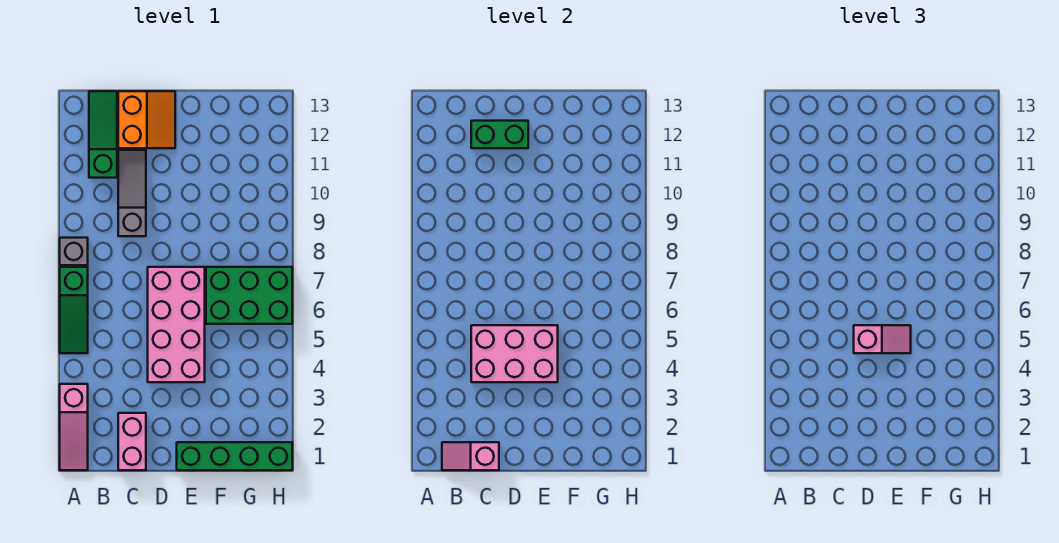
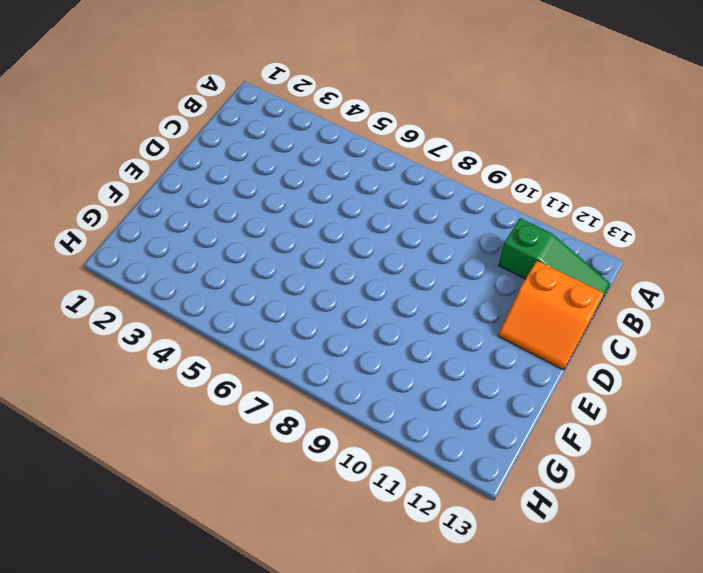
none -> pink 1x3 slope [60,384,88,470]
none -> green 1x3 slope [60,267,88,353]
none -> grey 1x1 brick [60,238,88,265]

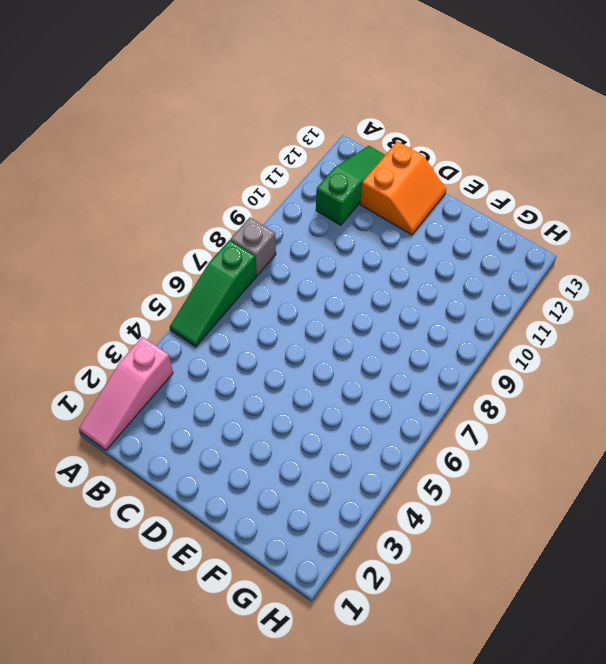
none -> pink 1x2 brick [118,413,146,470]
none -> grey 1x3 slope [118,150,146,236]
none -> pink 2x4 brick [148,267,205,382]

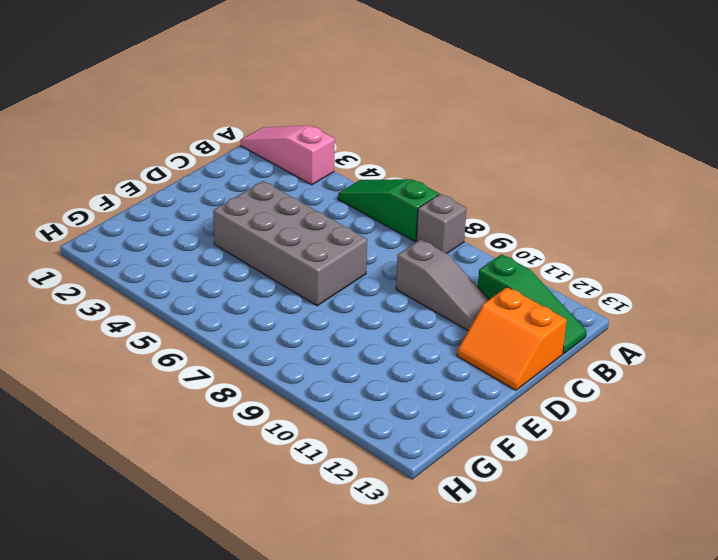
grey 2x4 brick [213,181,367,306] -> pink 2x4 brick [148,267,205,382]
none -> pink 1x2 brick [118,413,146,470]
none -> green 1x4 brick [177,442,292,470]
none -> green 2x3 brick [206,267,292,324]

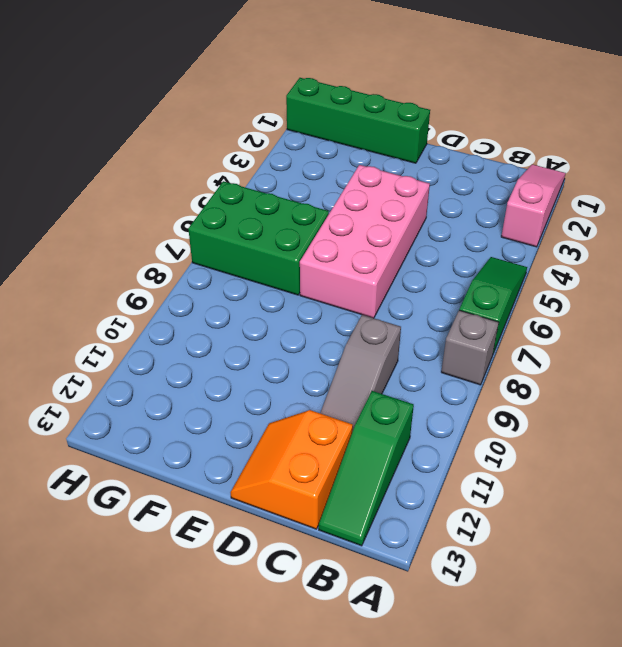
none -> pink 1x2 brick [118,413,146,470]
none -> pink 1x2 slope [442,442,499,470]
none -> pink 2x3 brick [471,325,558,382]

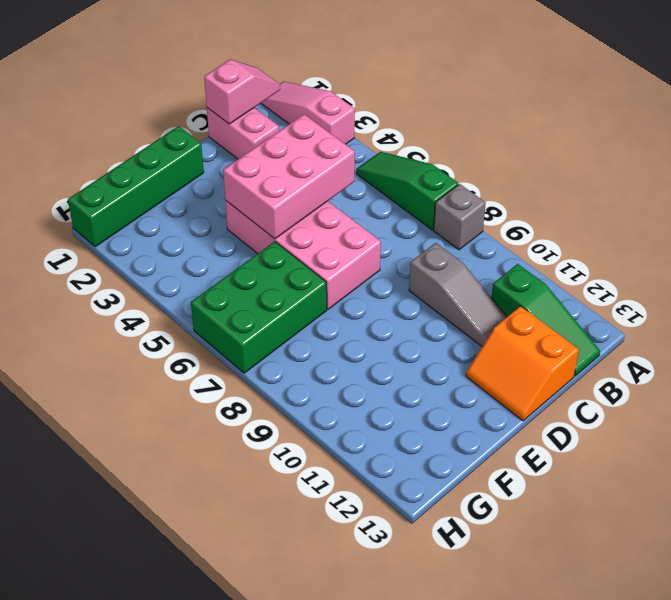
none -> green 1x2 brick [471,121,528,148]
none -> pink 1x2 slope [854,325,911,353]

